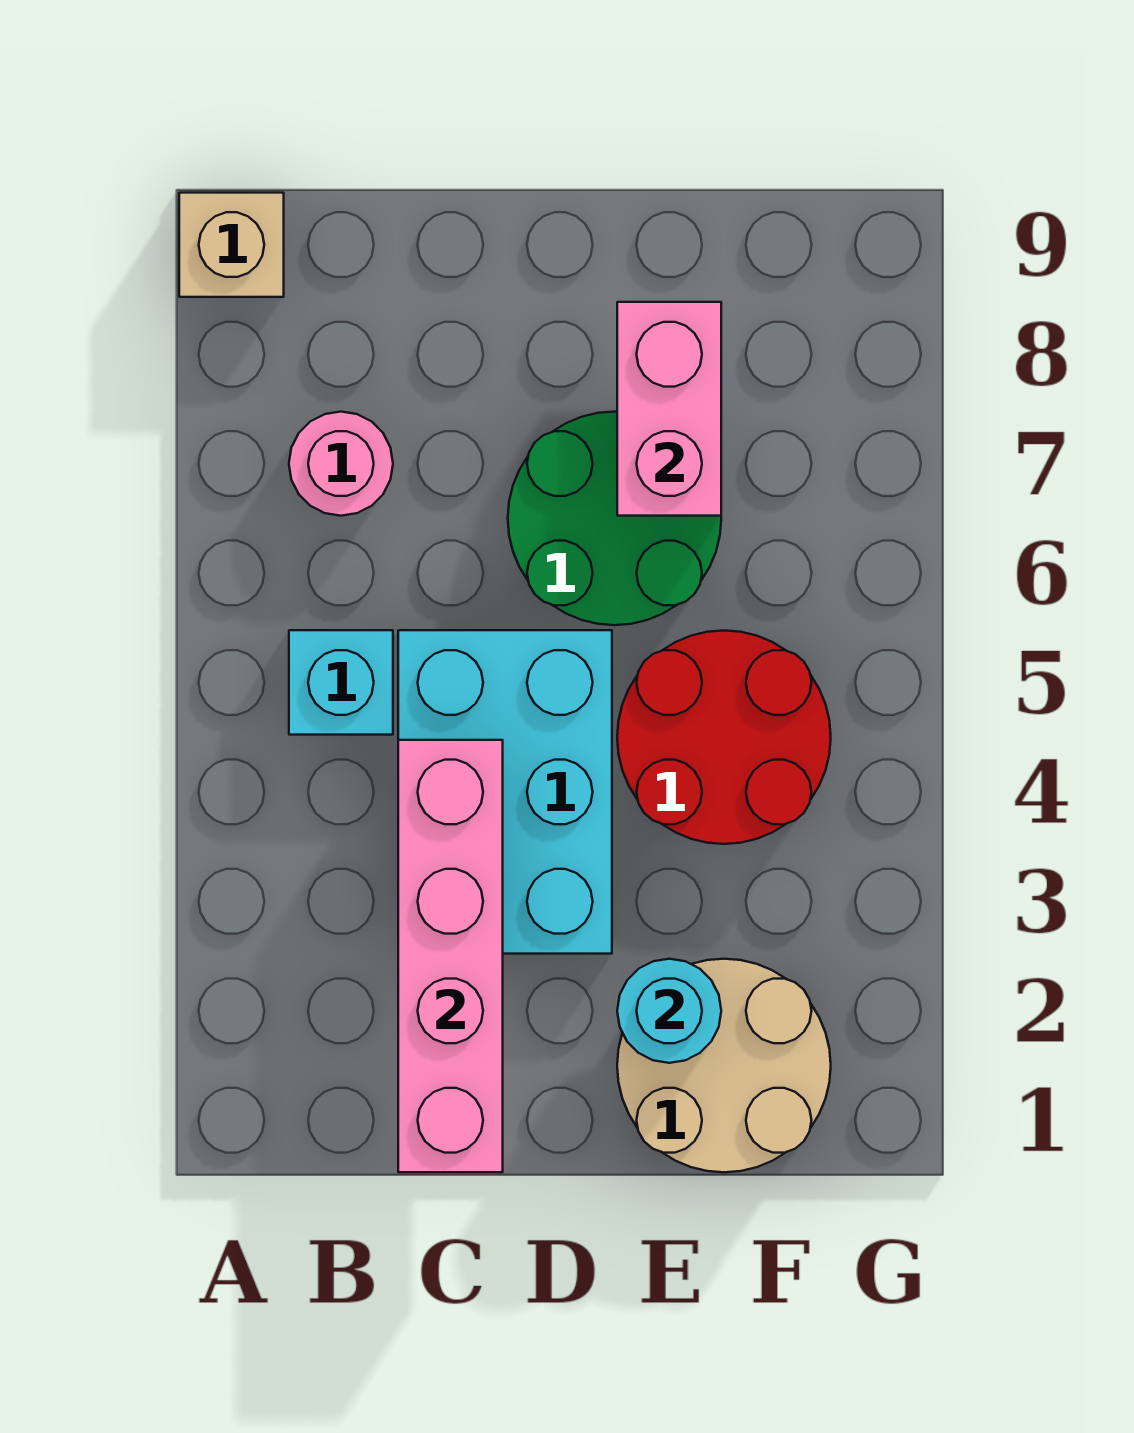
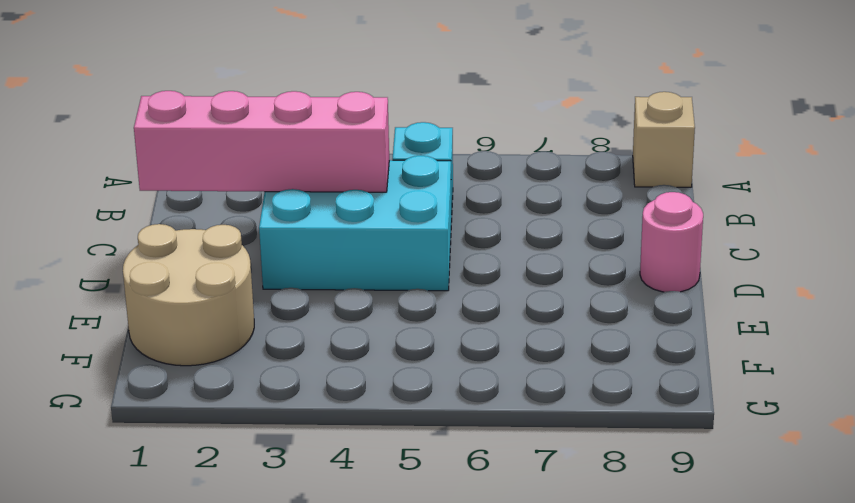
pink 1x1 round brick [640,192,703,292] -> pink 1x1 round brick moved to [289,412,393,516]
none -> green 2x2 round brick [508,412,721,625]
none -> red 2x2 round brick [617,631,831,844]

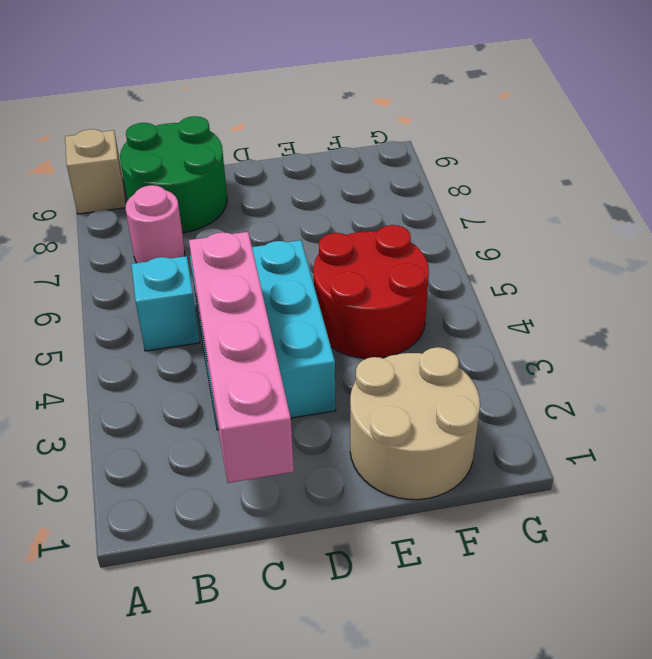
green 2x2 round brick [120,116,227,233] -> green 2x2 round brick moved to [508,412,721,625]
none -> cyan 1x1 round brick [617,959,721,1063]
none -> pink 1x2 brick [617,302,721,516]

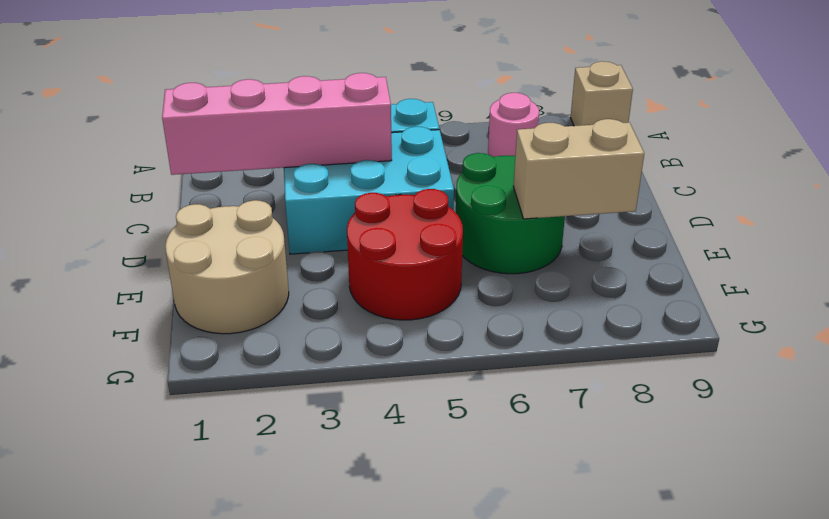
tan 1x2 brick [513,119,644,219] -> pink 1x2 brick [617,302,721,516]
none -> cyan 1x1 round brick [617,959,721,1063]

